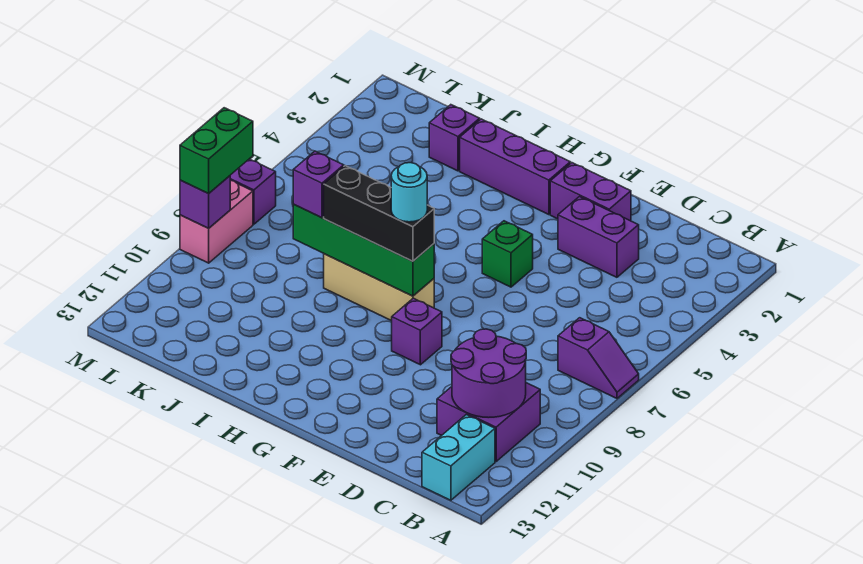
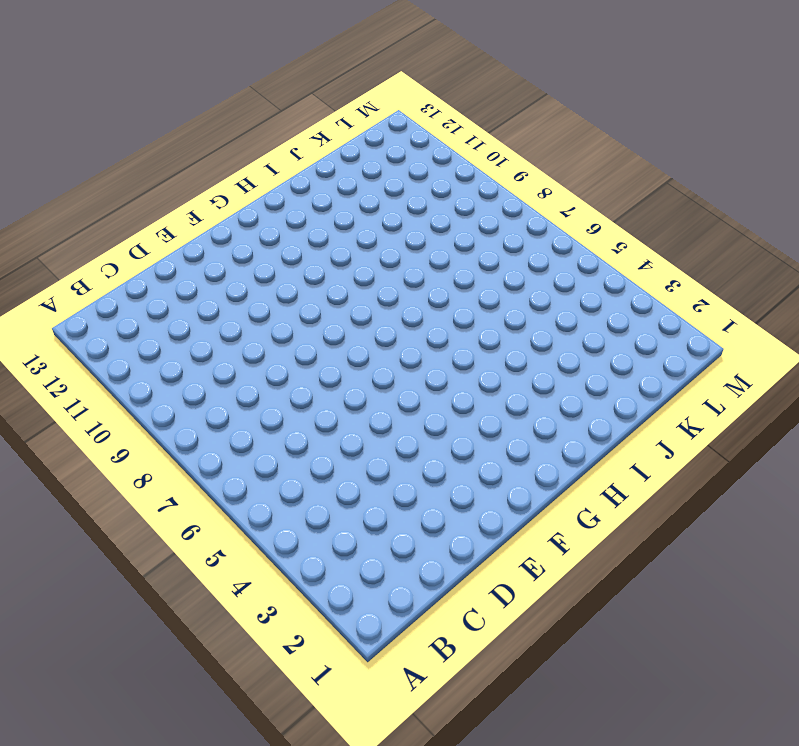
none -> purple 1x2 slope [558,318,639,398]
none -> purple 2x2 brick [437,383,540,461]
none -> cyan 1x2 brick [422,415,495,500]

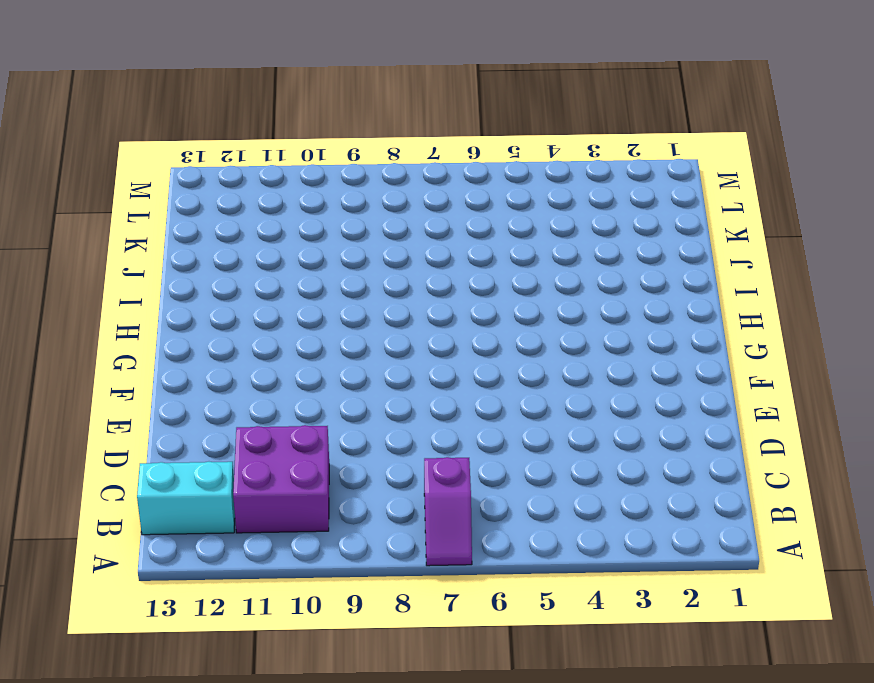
none -> purple 1x2 brick [558,197,639,277]
none -> purple 1x2 brick [550,163,631,221]
none -> green 1x1 brick [482,221,533,287]

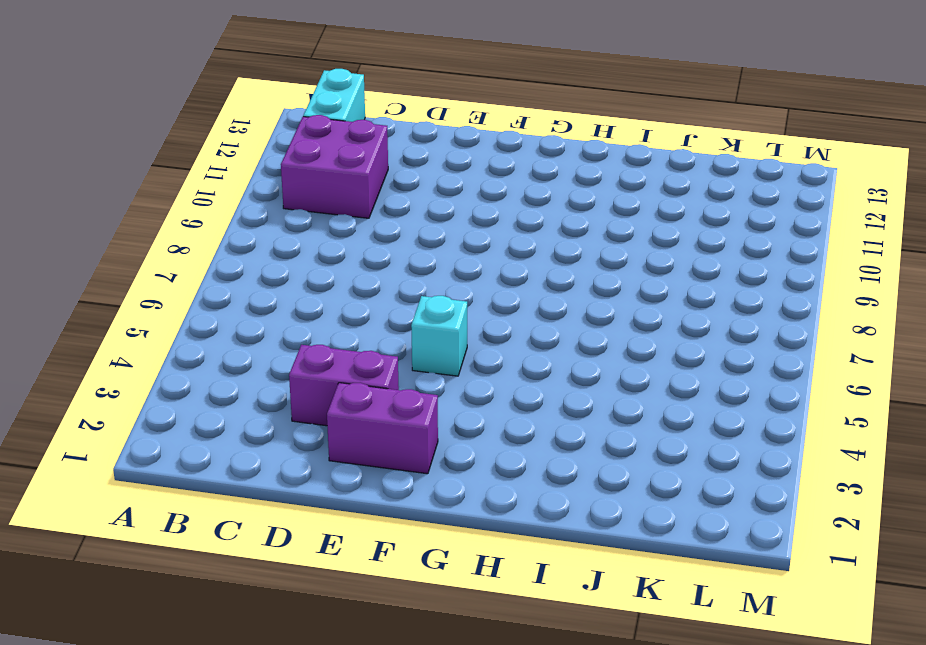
cyan 1x1 brick [411,296,467,376] -> green 1x1 brick [482,221,533,287]
none -> purple 1x2 slope [558,318,639,398]
none -> purple 1x1 brick [392,298,442,365]
none -> purple 1x3 brick [460,119,570,215]

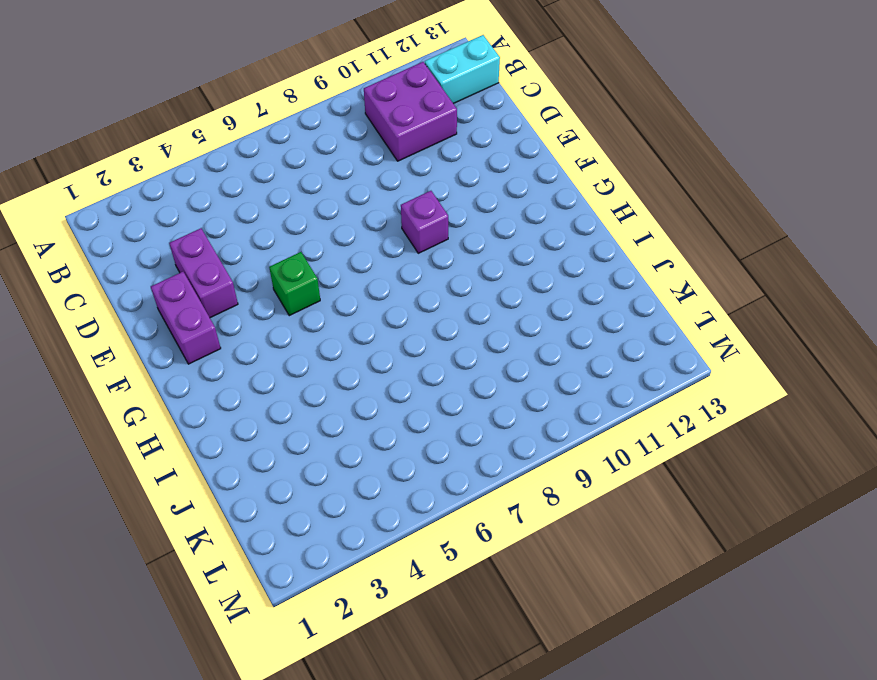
none -> purple 1x2 slope [558,318,639,398]
none -> purple 1x3 brick [460,119,570,215]
none -> tan 1x3 brick [324,254,434,321]

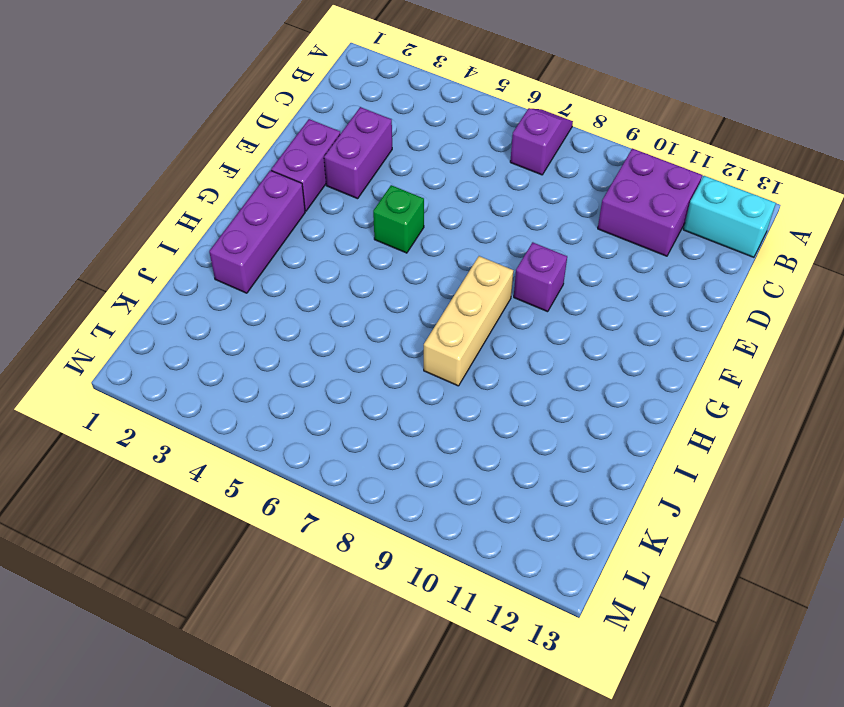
none -> purple 1x1 brick [429,105,480,171]
none -> purple 1x1 brick [230,159,276,224]
none -> pink 1x2 brick [180,180,253,263]

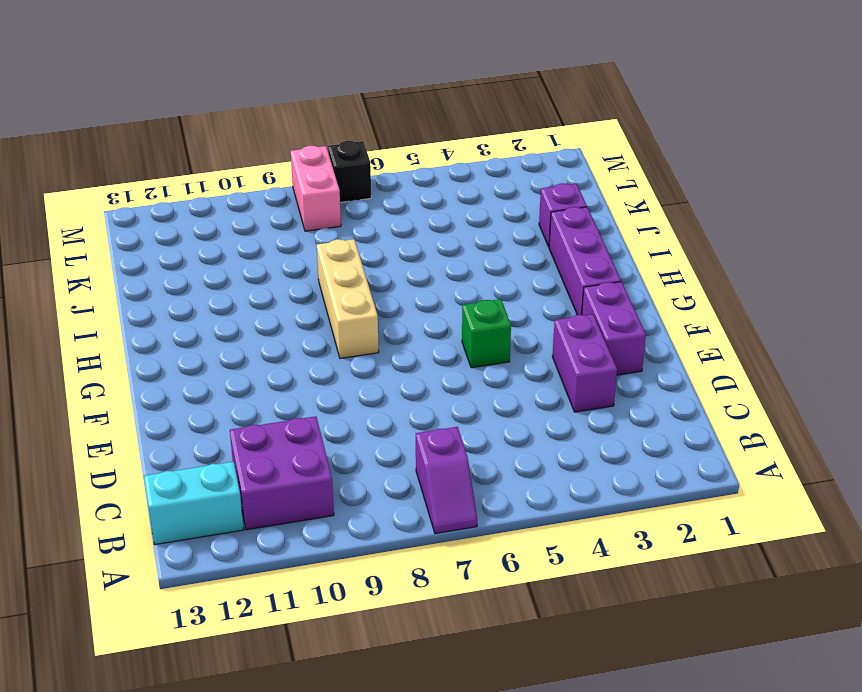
pink 1x2 brick [291,146,341,231] -> pink 1x2 brick turned to [180,180,253,263]
black 1x1 brick [328,141,371,203] -> purple 1x1 brick [230,159,276,224]
none -> purple 1x1 brick [392,298,442,365]
none -> purple 2x2 round brick [451,329,526,418]
none -> green 1x4 brick [293,205,434,296]

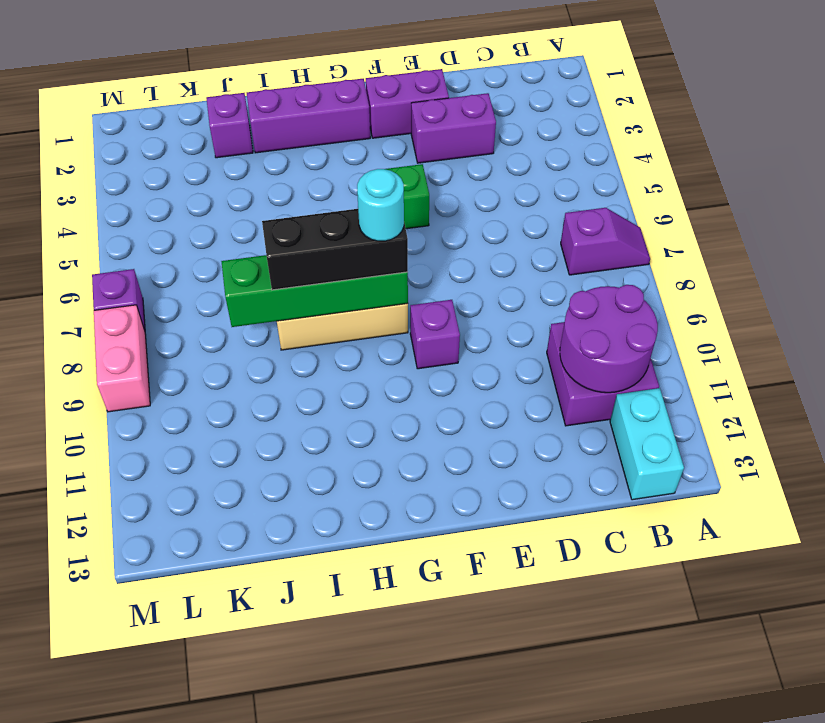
none -> purple 1x1 brick [180,176,230,228]
none -> purple 1x1 brick [293,151,344,218]
none -> green 1x2 brick [180,108,253,194]

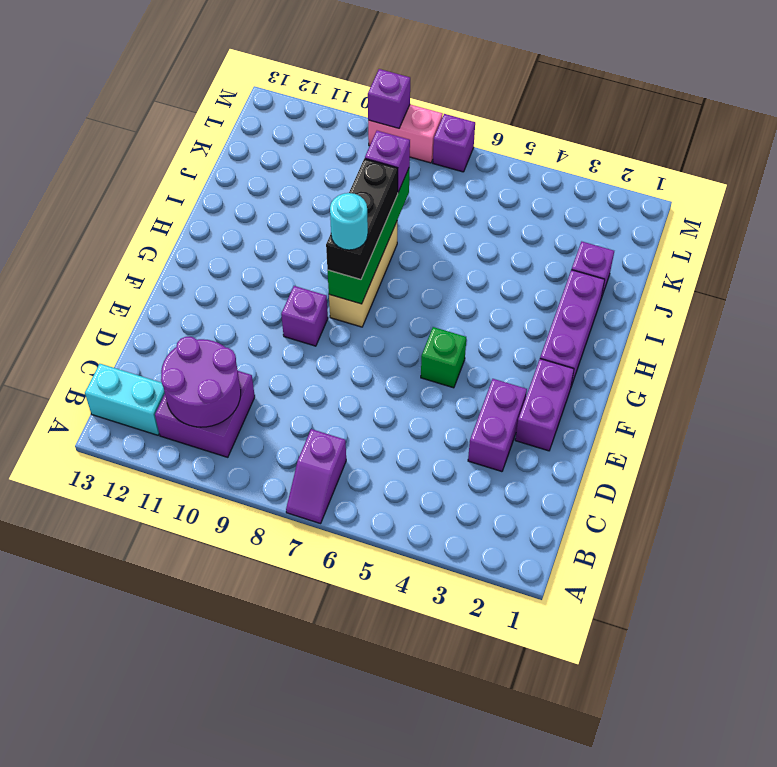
none -> green 1x2 brick [180,108,253,194]

